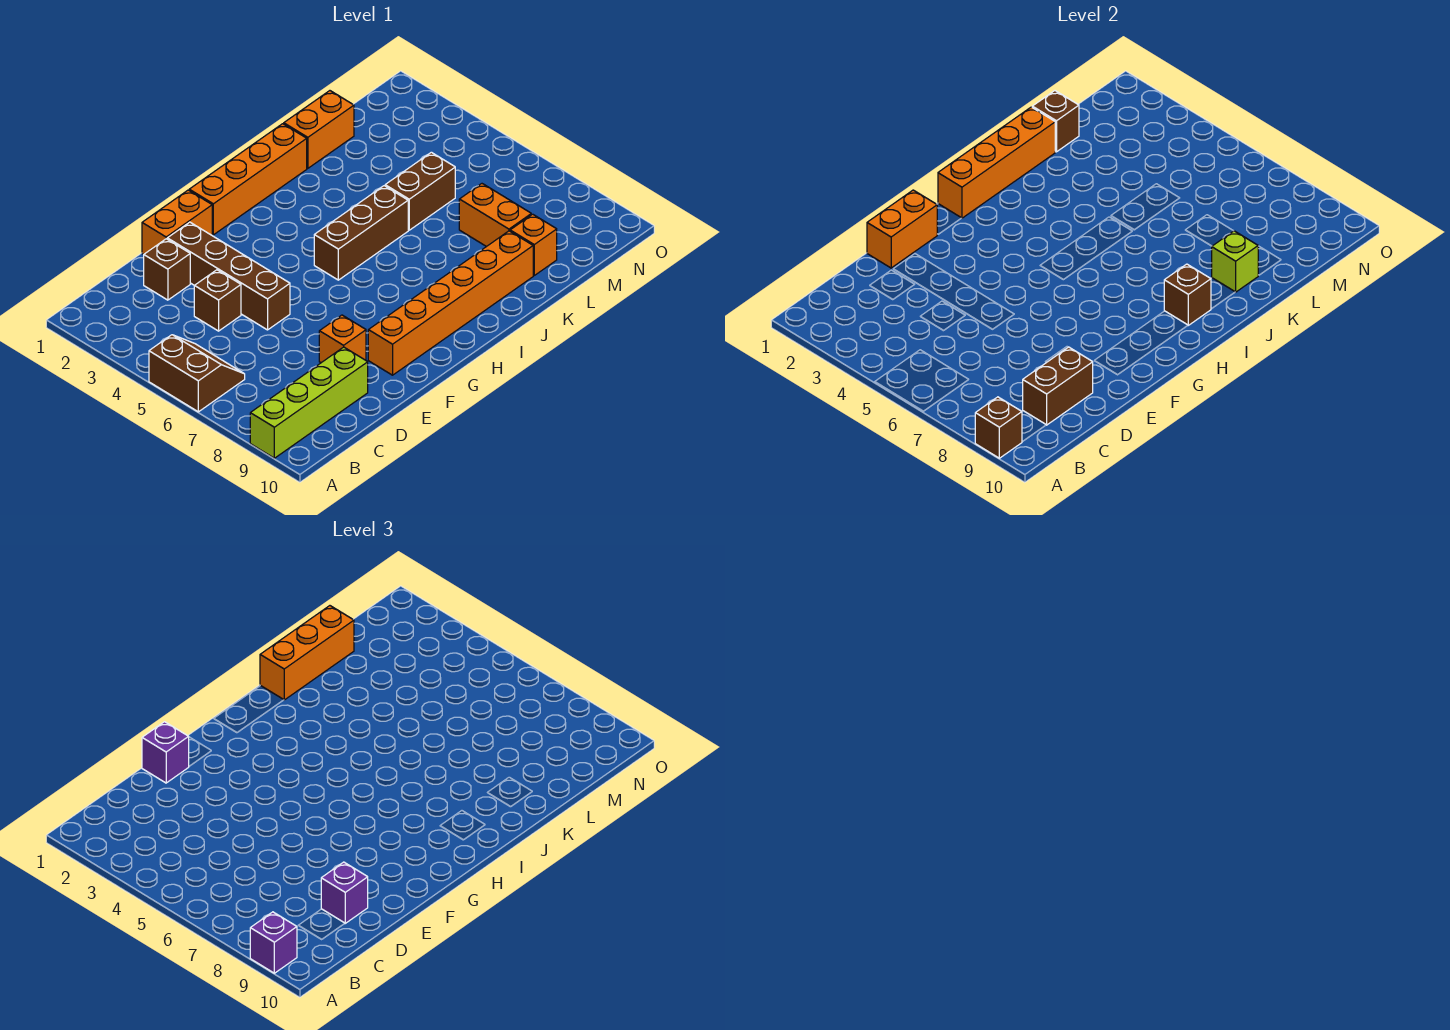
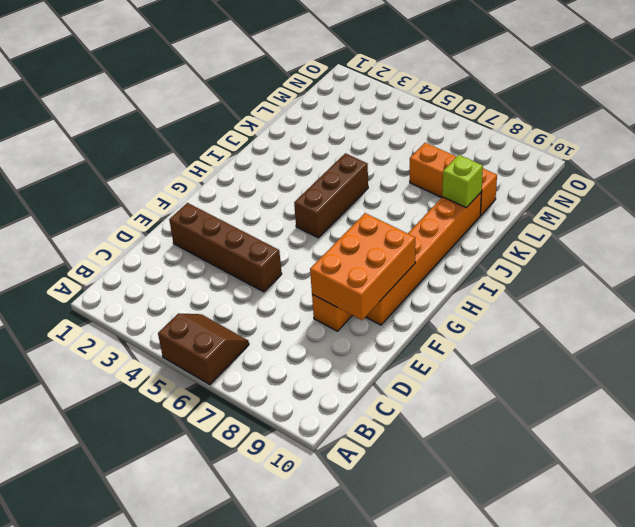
orange 2x3 brick [310,213,415,320] -> none
none -> lime 1x4 brick [250,347,368,458]
none -> brown 1x1 brick [144,239,190,300]
none -> brown 1x1 brick [194,270,241,331]

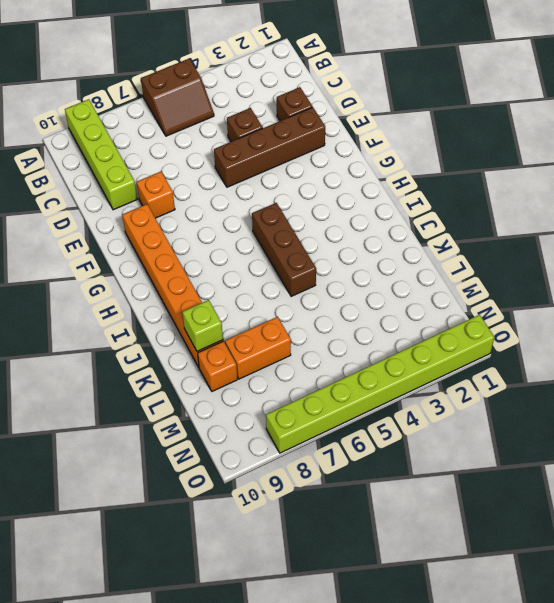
lime 1x8 brick [266,315,494,453] -> none
none -> orange 1x2 brick [142,190,212,254]
none -> orange 1x4 brick [189,124,307,235]
none -> orange 1x2 brick [284,91,354,168]

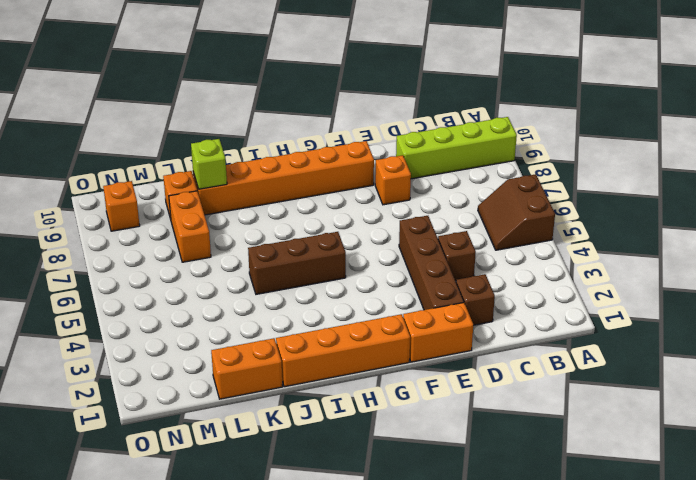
orange 1x1 brick [103,181,140,231] -> none
none -> brown 1x2 brick [385,152,455,230]
none -> brown 1x1 brick [975,397,1022,458]
none -> brown 1x2 brick [1023,347,1093,425]

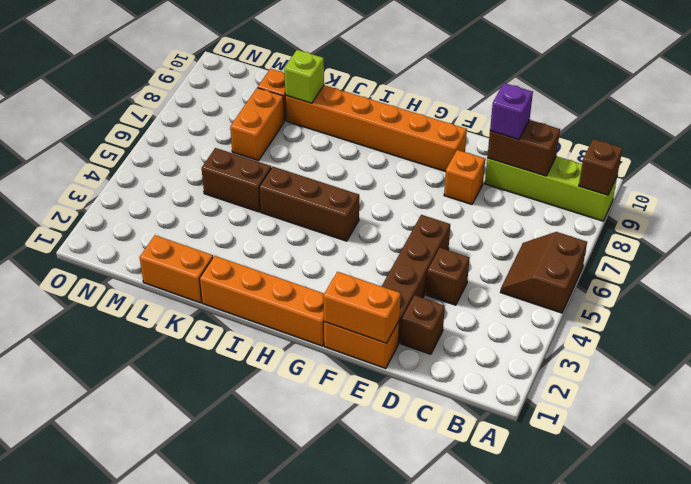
none -> orange 1x4 brick [938,107,1055,218]
none -> brown 1x1 brick [1164,264,1211,325]
none -> brown 1x1 brick [1032,91,1079,152]

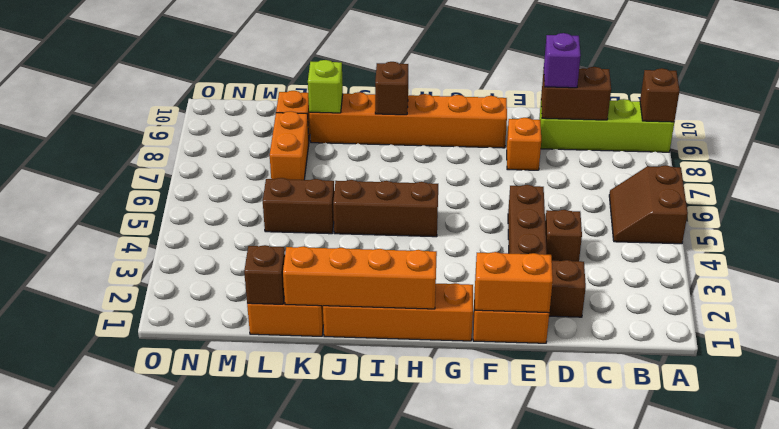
none -> purple 1x1 brick [250,912,297,973]
none -> purple 1x1 brick [142,722,189,783]
none -> orange 1x3 brick [260,606,354,700]

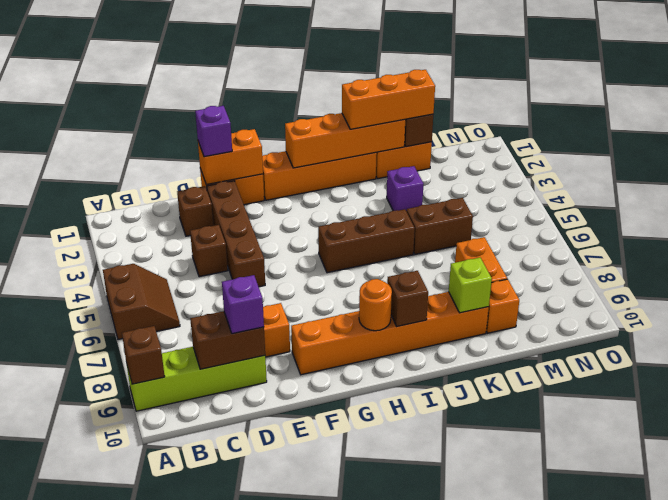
orange 1x1 round brick [359,279,392,331] -> none
purple 1x1 brick [387,166,423,211] -> purple 1x1 brick moved to [250,912,297,973]

